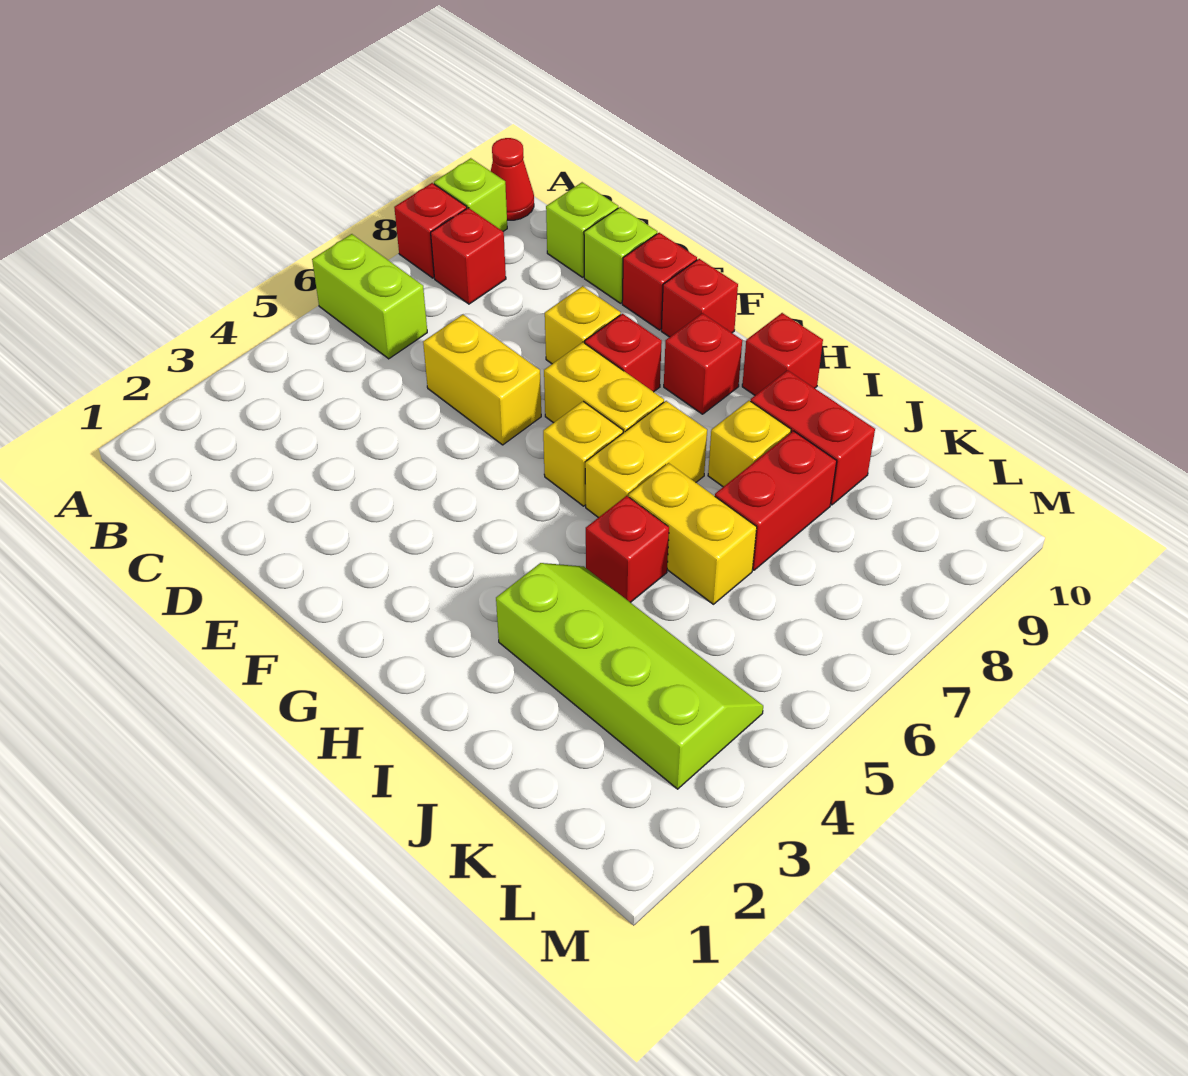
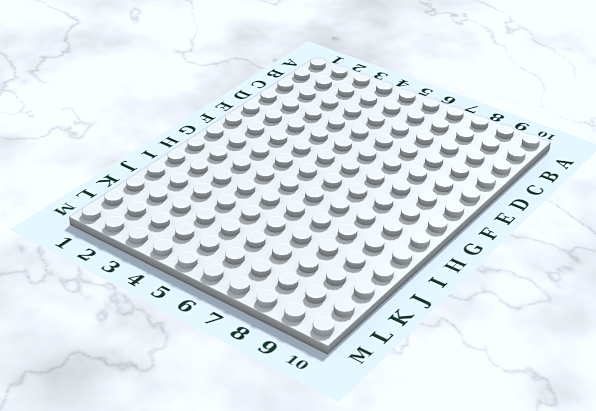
none -> lime 1x2 brick [312,234,427,359]
none -> red 1x1 brick [394,183,467,278]
none -> lime 1x1 brick [434,158,507,231]

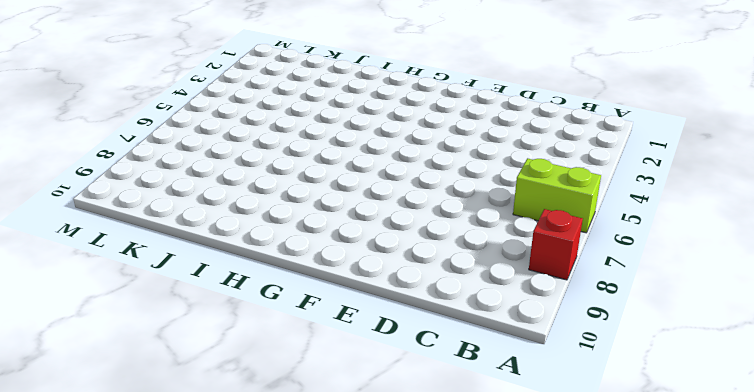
none -> lime 1x1 brick [434,158,507,231]
none -> red 1x1 cone [491,138,534,220]
none -> red 1x1 brick [431,208,506,304]

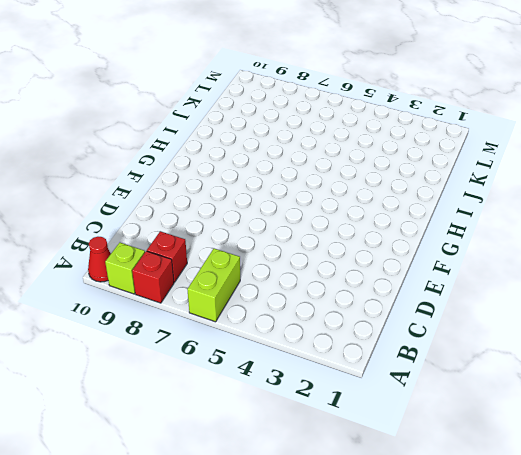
none -> lime 1x1 brick [546,182,618,277]
none -> yellow 1x2 brick [423,315,541,445]
none -> lime 1x1 brick [584,207,657,303]

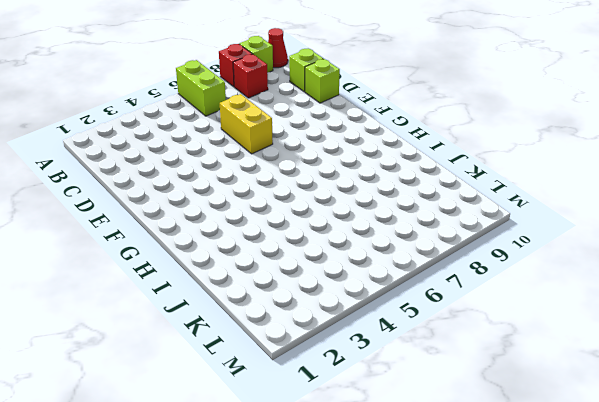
none -> yellow 1x1 brick [545,286,621,364]
none -> red 1x1 brick [622,233,697,330]
none -> yellow 1x2 brick [544,342,664,433]

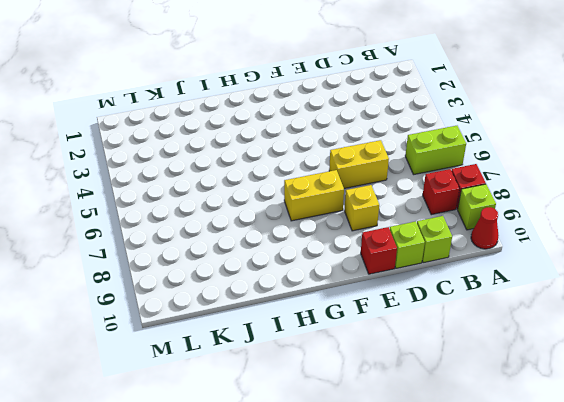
none -> red 1x1 brick [585,314,662,392]
none -> red 1x1 brick [661,259,738,337]
none -> yellow 1x1 brick [543,401,623,506]

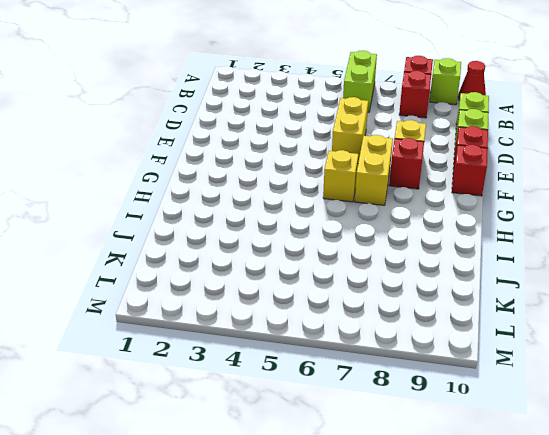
none -> red 1x1 brick [664,313,742,414]
none -> yellow 1x2 brick [585,401,707,518]
none -> red 1x1 brick [742,313,823,395]

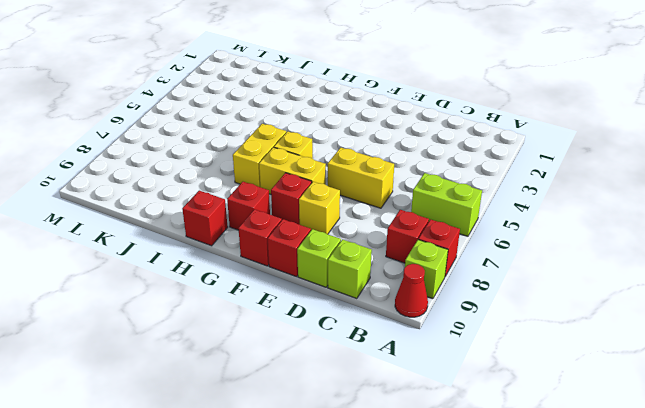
none -> lime 2x4 slope [496,563,763,789]
none -> red 1x1 brick [586,496,669,602]
none -> yellow 1x2 brick [629,463,757,604]

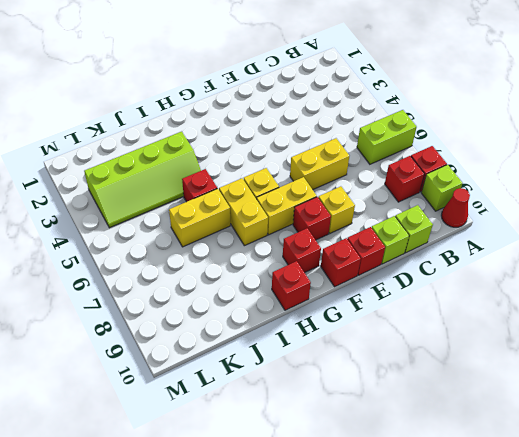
none -> yellow 1x1 brick [708,401,791,487]
none -> red 1x2 brick [751,370,875,505]
none -> red 1x2 brick [715,431,837,570]

